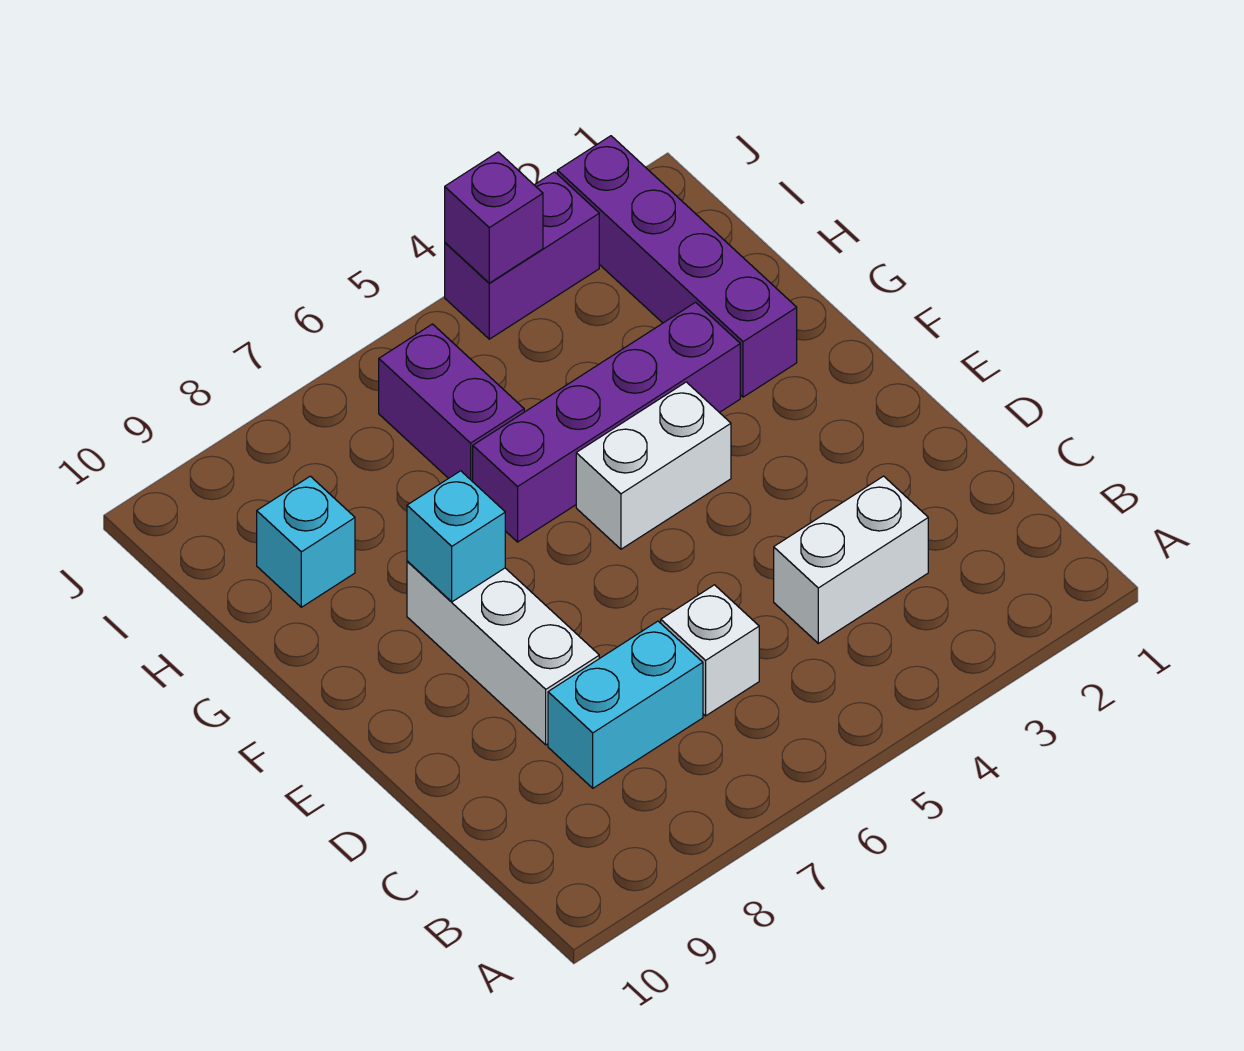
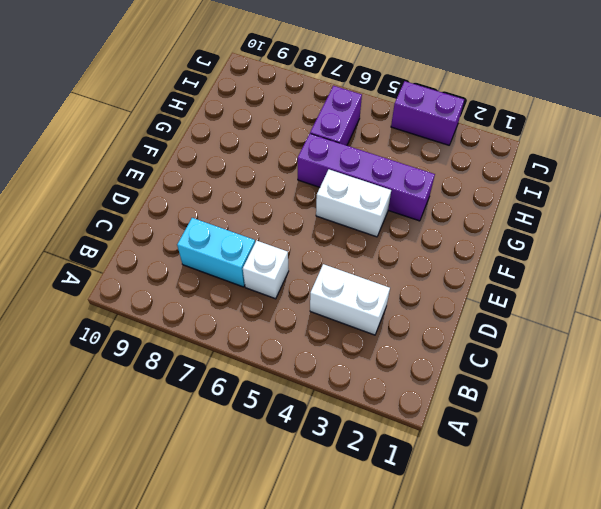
none -> white 1x3 brick [407,561,599,745]
none -> purple 1x4 brick [557,136,797,397]
none -> cyan 1x1 brick [257,476,355,607]

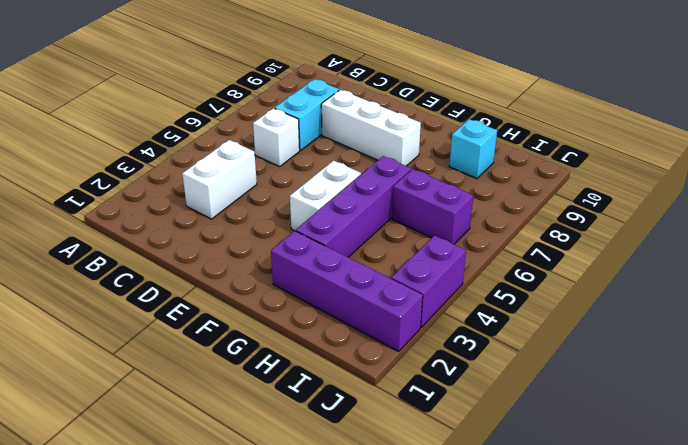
none -> cyan 1x1 brick [407,471,505,602]
none -> purple 1x1 brick [445,152,543,283]

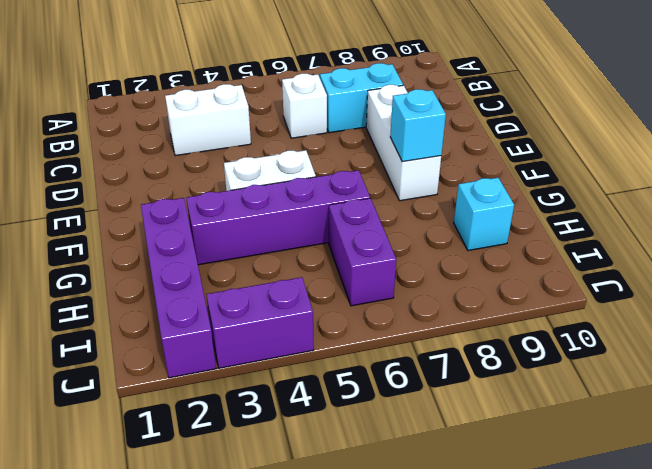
none -> purple 1x1 brick [445,152,543,283]

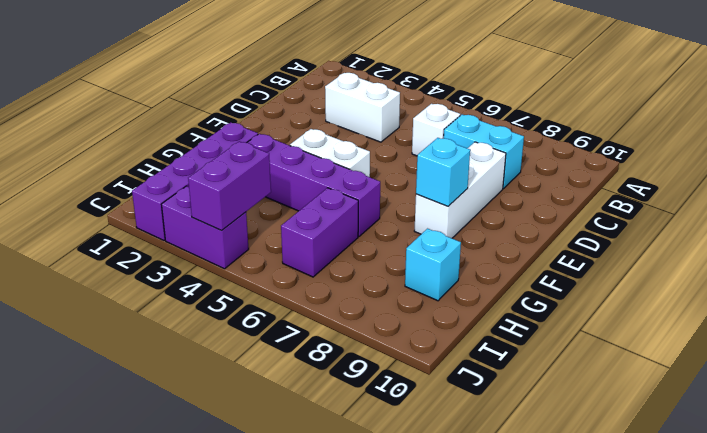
purple 1x2 brick [188,141,271,230] -> purple 1x1 brick [445,152,543,283]

